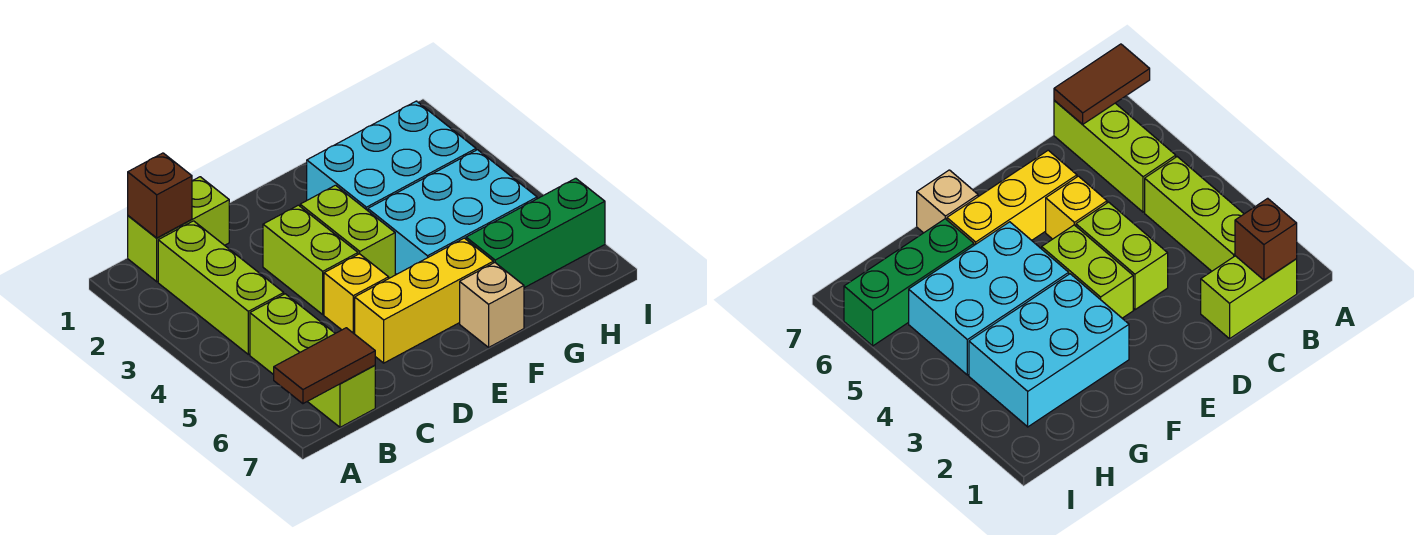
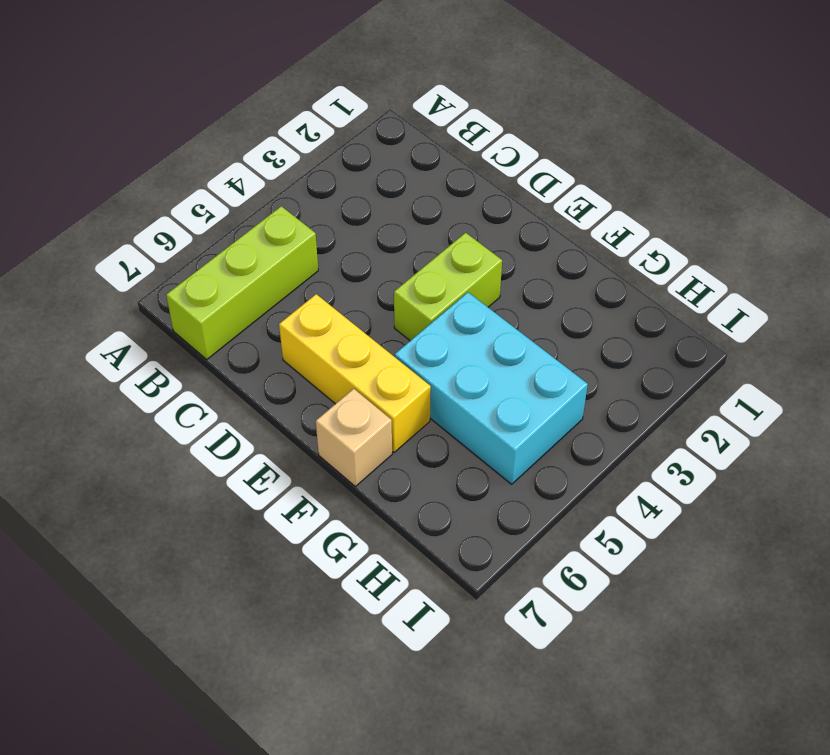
none -> lime 1x2 brick [128,177,229,282]
none -> lime 1x3 brick [158,221,284,354]
none -> lime 1x2 brick [263,205,358,314]

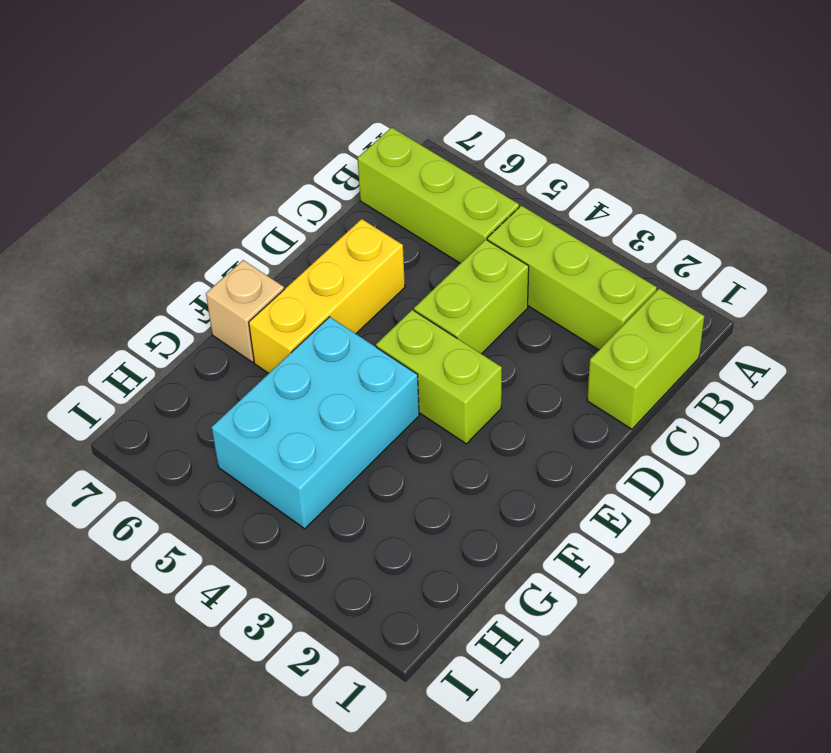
lime 1x2 brick [414,240,529,354] -> lime 1x2 brick turned to [263,205,358,314]
none -> yellow 1x1 brick [324,254,389,334]
none -> cyan 2x3 brick [307,101,476,211]
none -> green 1x3 brick [466,178,605,288]

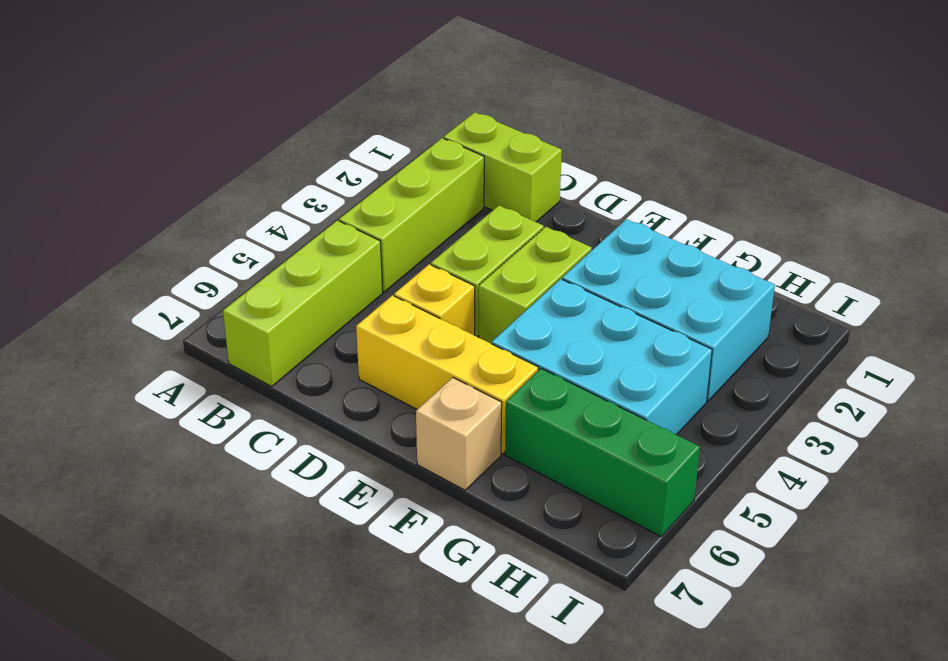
none -> brown 1x2 tile [274,328,375,404]
none -> brown 1x1 brick [128,153,192,238]

